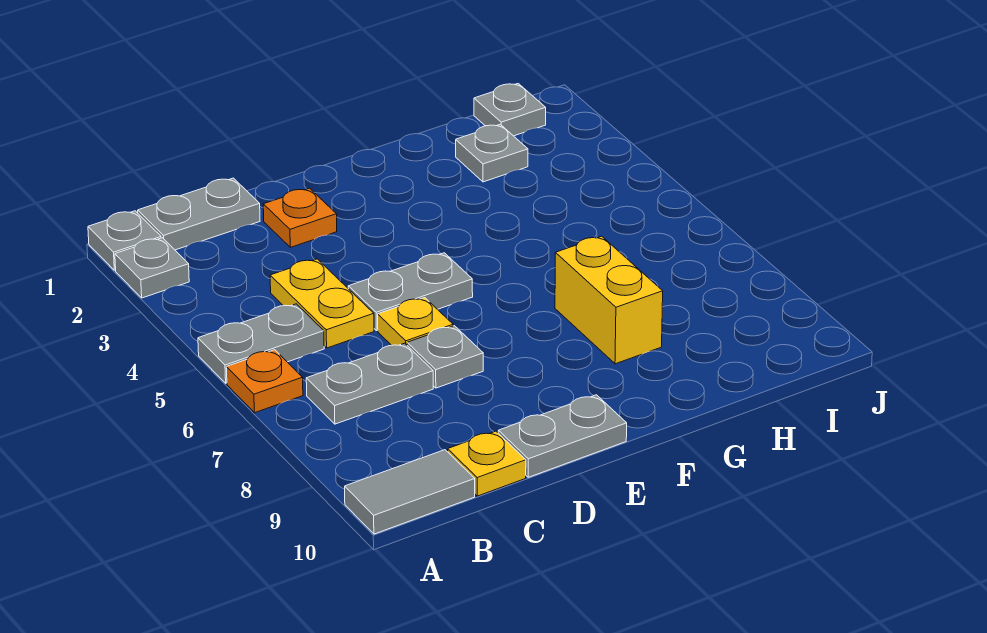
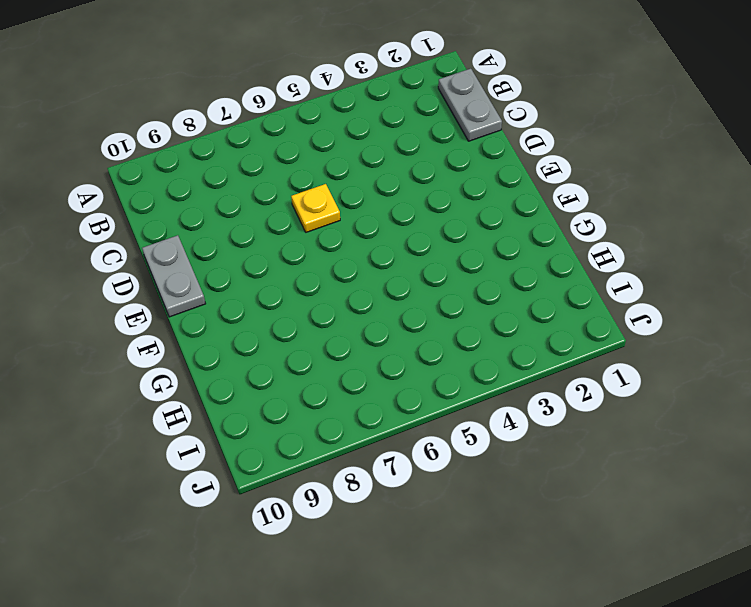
none -> grey 1x1 plate [88,211,161,270]
none -> grey 1x1 plate [115,238,189,298]
none -> grey 1x2 plate [198,304,324,383]

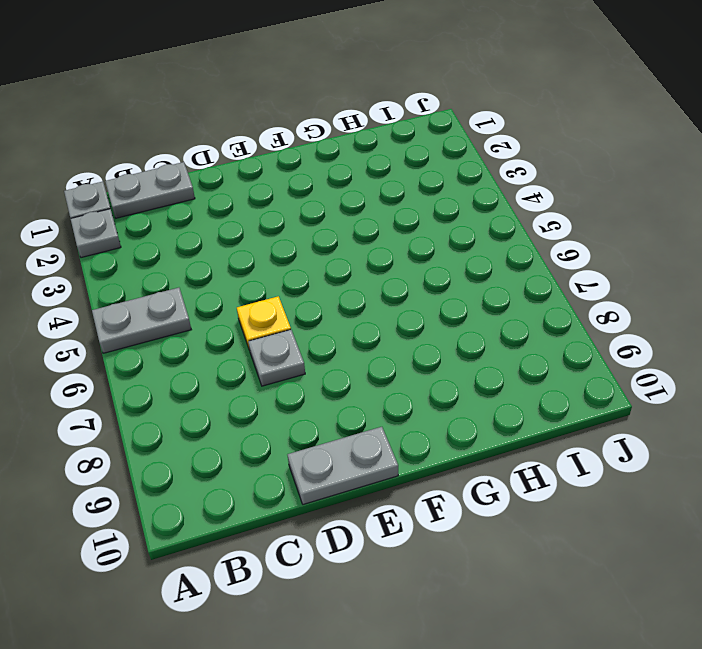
none -> orange 1x1 plate [226,350,303,413]
none -> grey 1x2 tile [345,450,475,534]
none -> grey 1x2 plate [306,343,433,424]

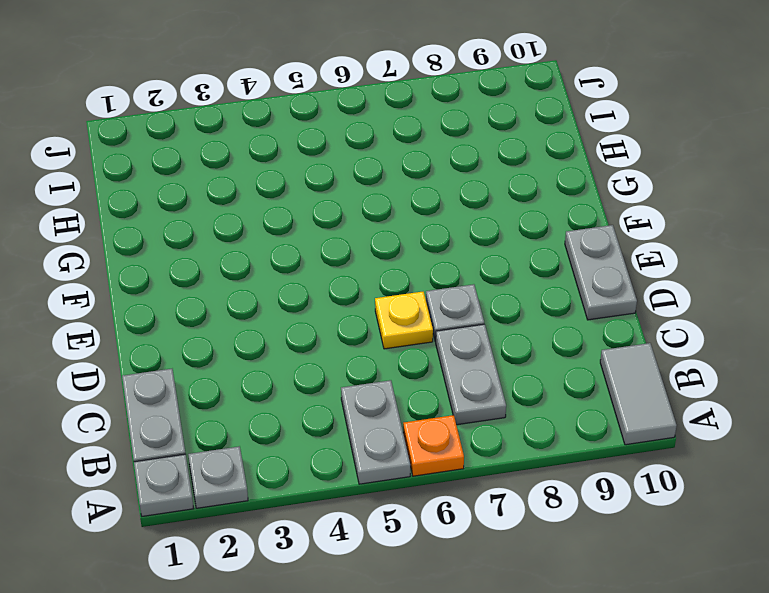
none -> yellow 1x2 plate [270,259,374,348]
none -> yellow 1x1 plate [448,431,526,496]
none -> orange 1x1 plate [263,188,337,247]

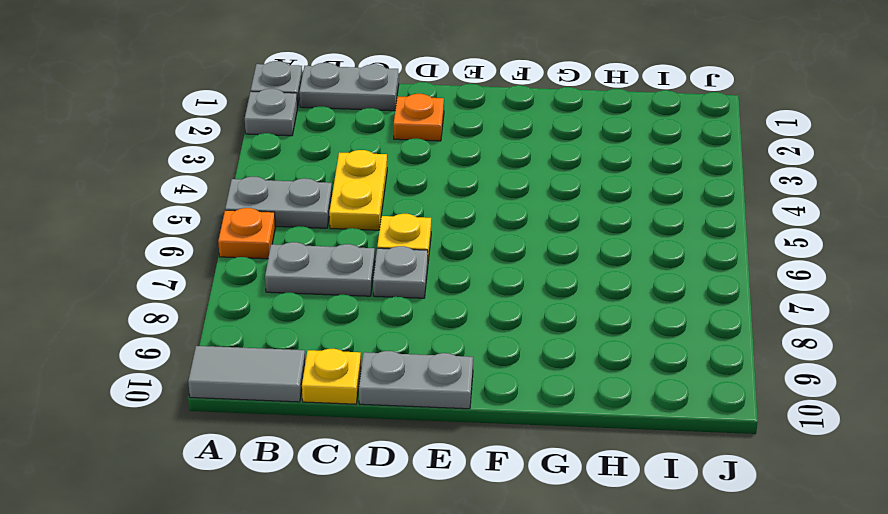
none -> grey 1x2 plate [348,253,473,331]
none -> yellow 1x2 brick [555,236,663,364]
none -> grey 1x1 plate [456,124,528,182]

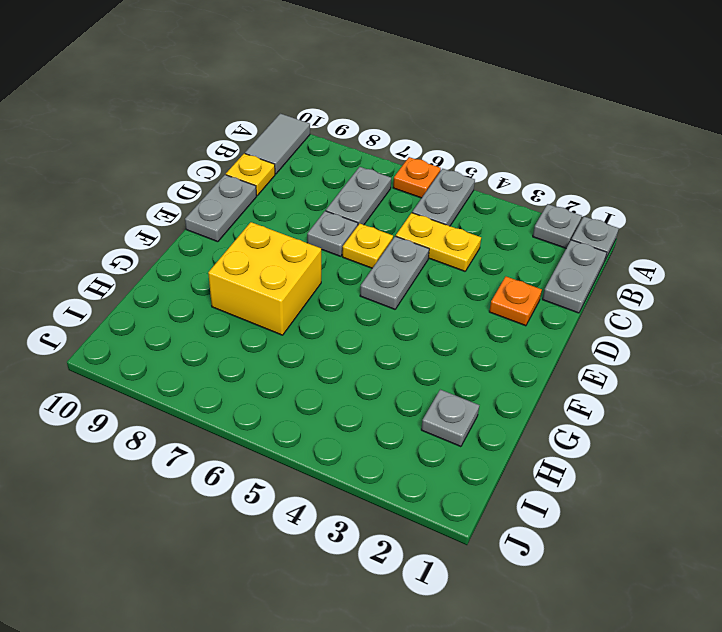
yellow 2x2 brick [208,222,321,335] -> yellow 1x2 brick [555,236,663,364]
none -> grey 1x1 plate [474,84,546,136]

